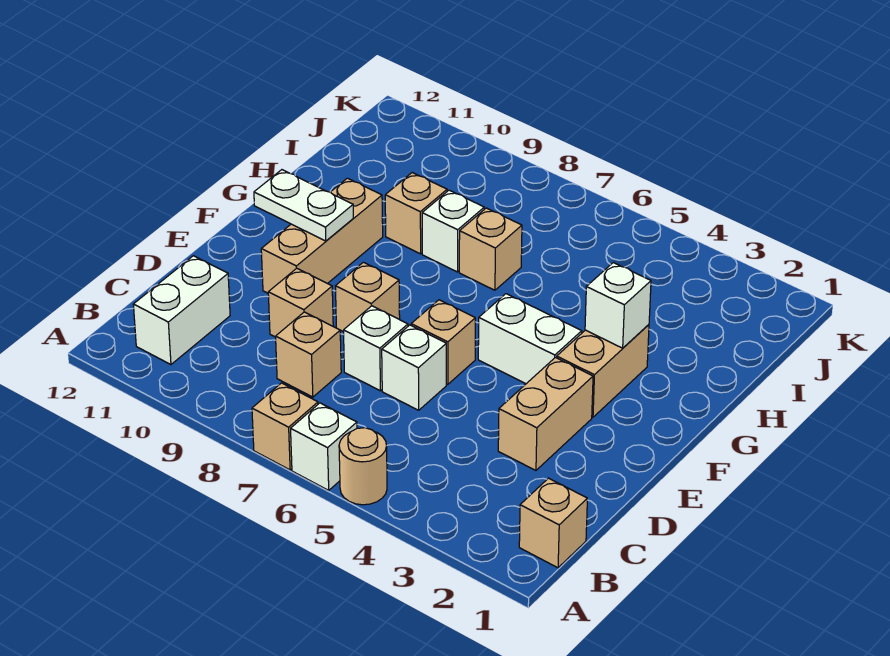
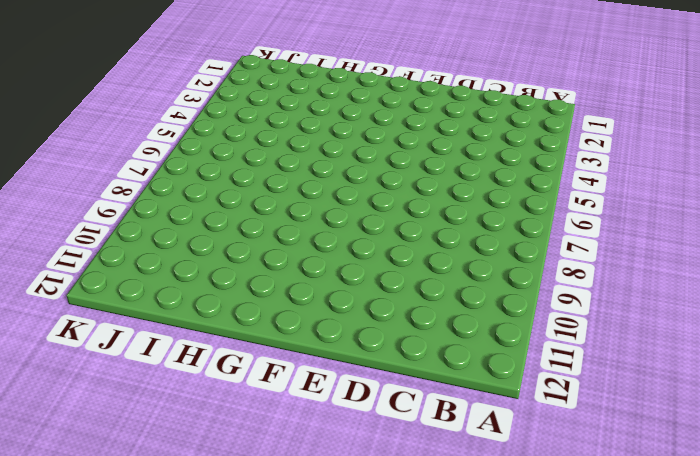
none -> tan 1x1 round brick [339,428,387,505]
none -> white 1x1 brick [291,403,357,490]
none -> tan 1x1 brick [252,383,318,470]

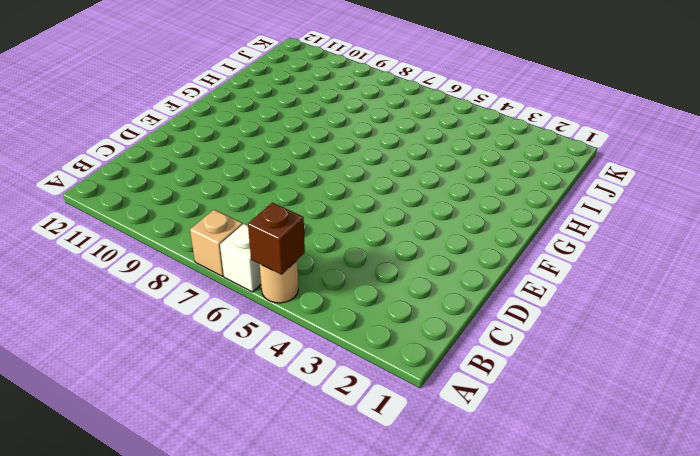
brown 1x1 brick [248,203,305,275] -> none
none -> tan 1x1 brick [519,478,587,568]
none -> white 1x2 brick [133,256,230,365]
none -> tan 1x1 brick [276,312,341,397]

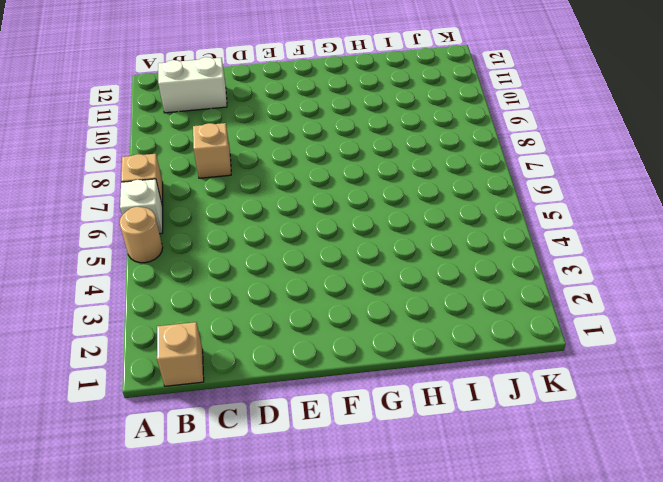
none -> tan 1x2 brick [498,358,593,470]
none -> white 1x1 brick [382,325,446,410]
none -> white 1x1 brick [344,306,408,391]

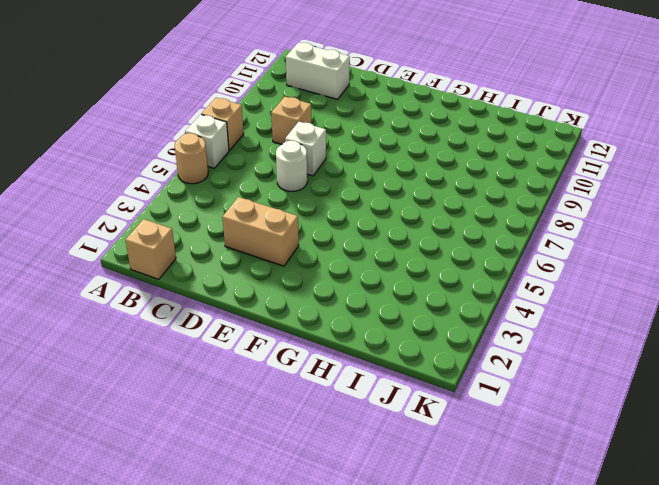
white 1x1 round brick [276,141,307,191] -> white 1x1 brick [382,325,446,410]
none -> tan 1x1 brick [268,268,333,337]
none -> tan 1x1 brick [411,300,475,384]
none -> tan 1x1 brick [335,262,400,332]

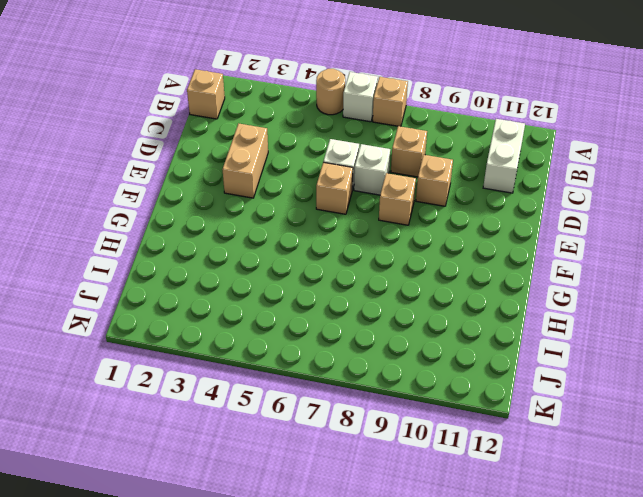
none -> tan 1x3 brick [261,178,383,293]
none -> tan 1x2 brick [557,325,649,417]
none -> white 1x2 brick [478,294,582,384]

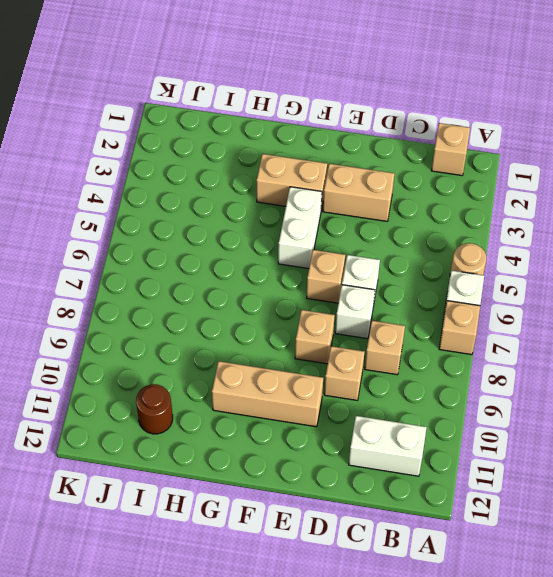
brown 1x1 round brick [136,384,173,434] -> none
none -> tan 1x1 brick [459,208,522,290]
none -> white 1x1 brick [422,190,484,272]
none -> tan 1x1 brick [385,173,447,254]

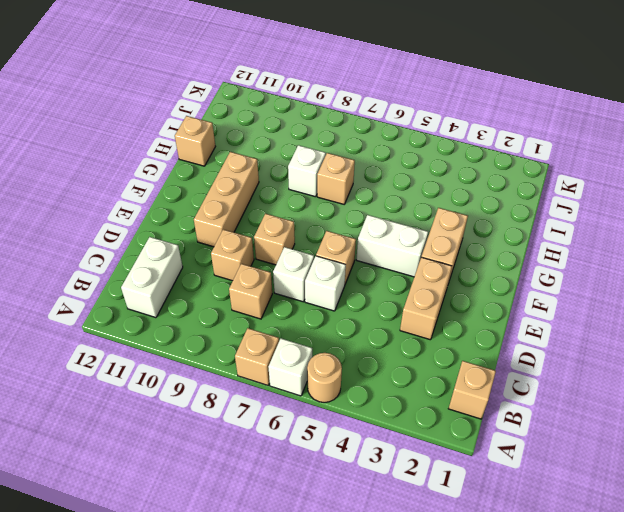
tan 1x1 brick [175,116,215,166] -> tan 1x1 brick moved to [385,173,447,254]
none -> white 1x2 plate [254,170,353,241]
none -> white 1x1 brick [585,263,651,348]

